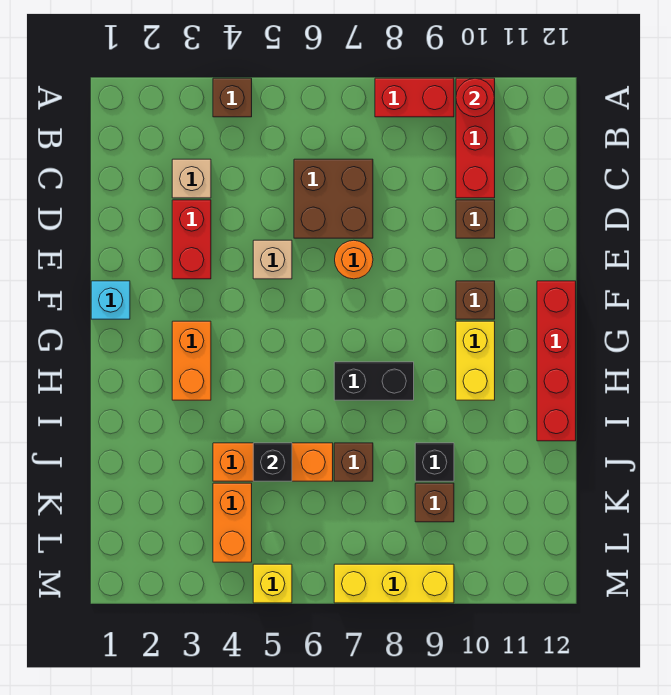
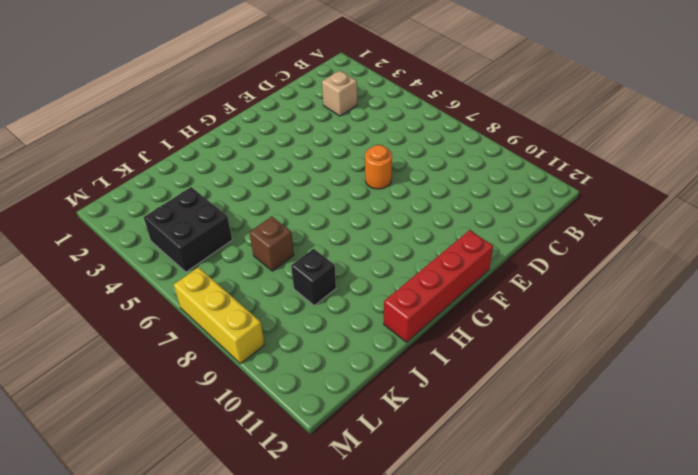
black 2x2 brick [144,187,232,272] -> orange 1x2 brick [213,483,252,562]
none -> brown 1x1 brick [213,78,252,117]
none -> red 1x2 brick [375,78,454,117]
none -> red 1x3 brick [456,78,495,198]

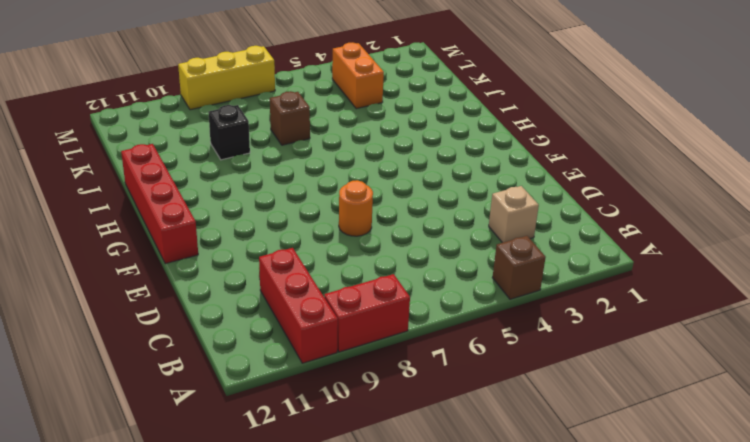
none -> brown 2x2 brick [294,159,373,238]
none -> red 1x2 brick [172,200,211,279]
none -> brown 1x1 brick [456,200,495,238]

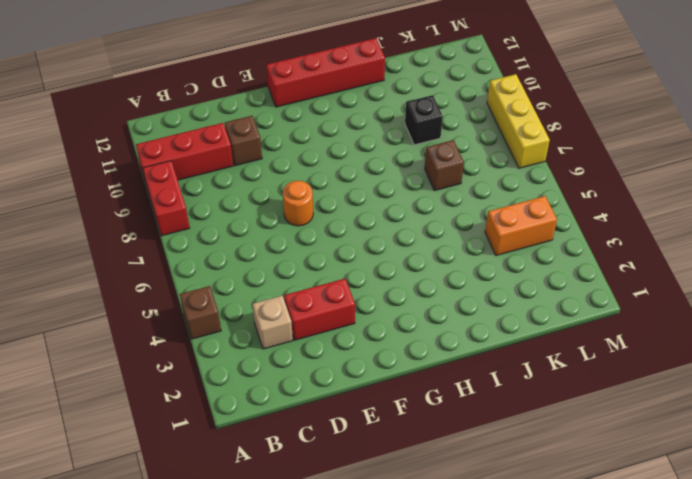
none -> brown 2x2 brick [294,159,373,238]
none -> tan 1x1 brick [253,240,292,279]
none -> cyan 1x1 brick [91,281,130,319]

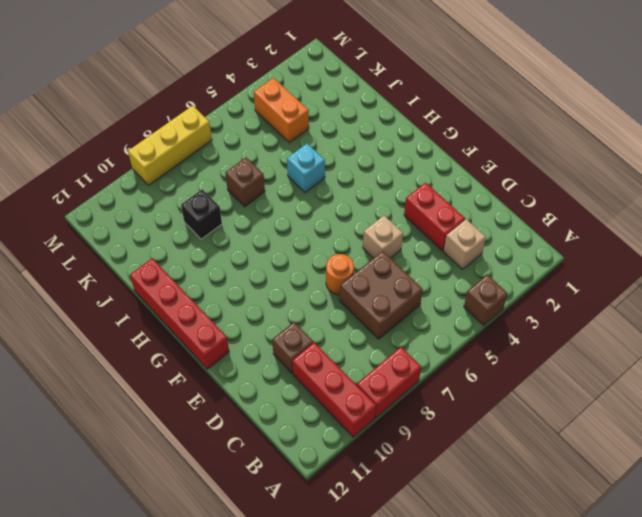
cyan 1x1 brick [287,144,325,193] -> cyan 1x1 brick moved to [91,281,130,319]
none -> brown 1x1 brick [456,281,495,319]
none -> orange 1x2 brick [172,321,211,400]
none -> yellow 1x2 brick [456,321,495,400]

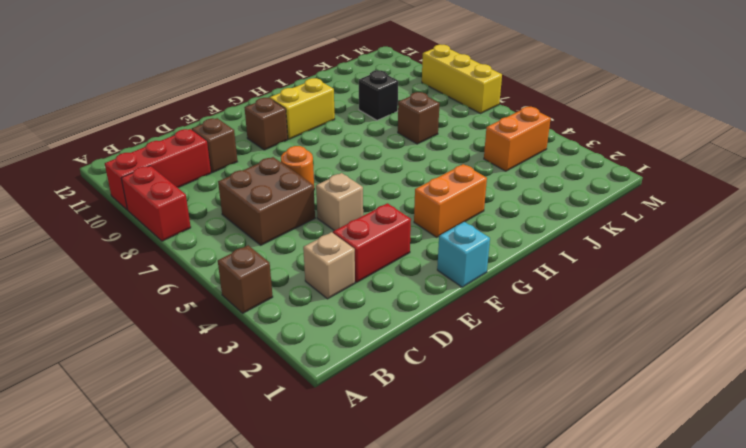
none -> red 1x4 brick [537,281,576,441]
none -> black 1x2 brick [334,362,414,400]
none -> orange 1x3 brick [213,443,333,481]

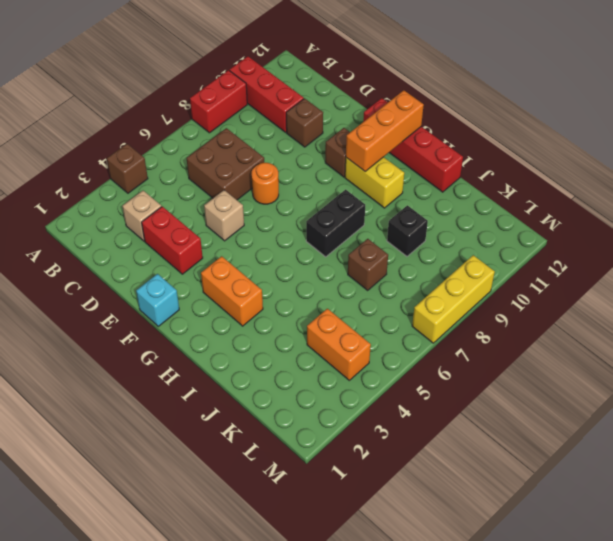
orange 1x3 brick [346,90,424,171] -> orange 1x3 brick moved to [213,443,333,481]
none -> brown 1x1 brick [415,483,454,522]
none -> yellow 1x1 brick [253,564,292,603]
none -> red 1x1 round brick [456,78,495,117]

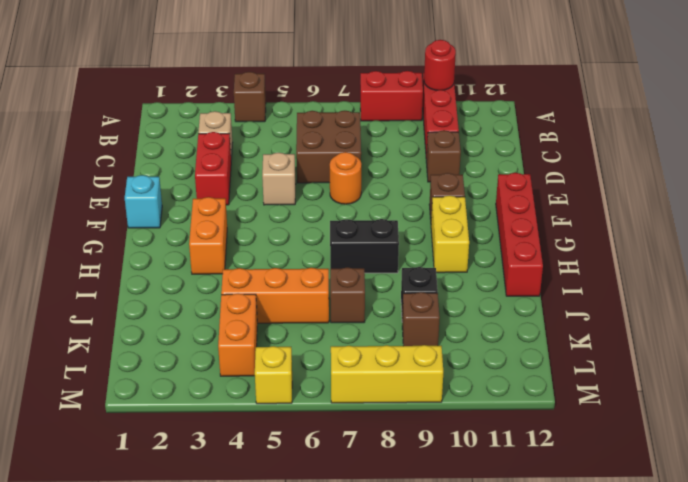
none -> black 1x1 brick [253,443,292,481]

